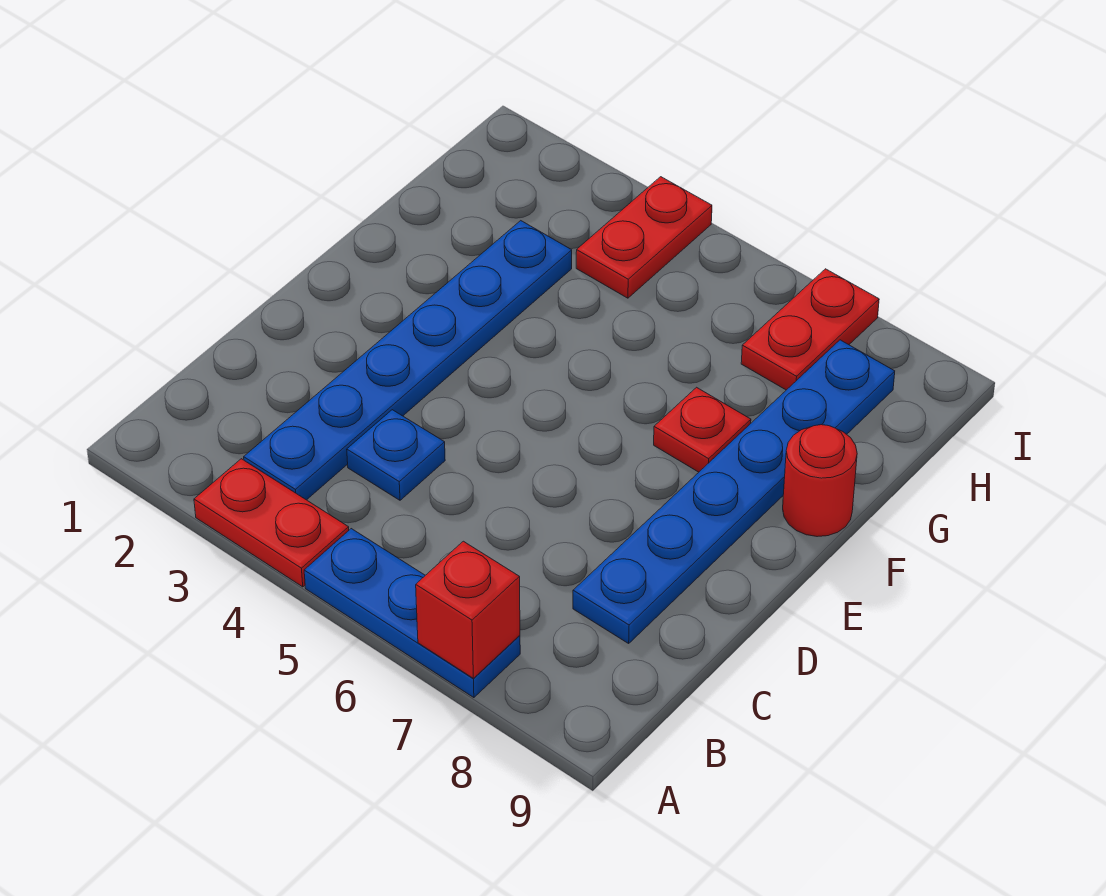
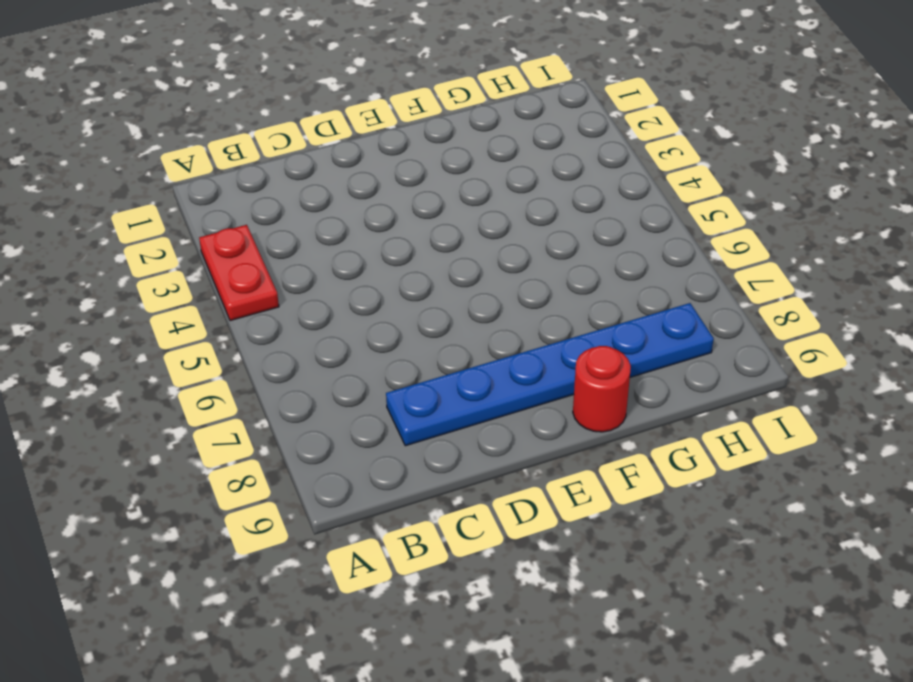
none -> blue 1x3 plate [304,529,520,698]
none -> blue 1x6 plate [244,221,572,500]

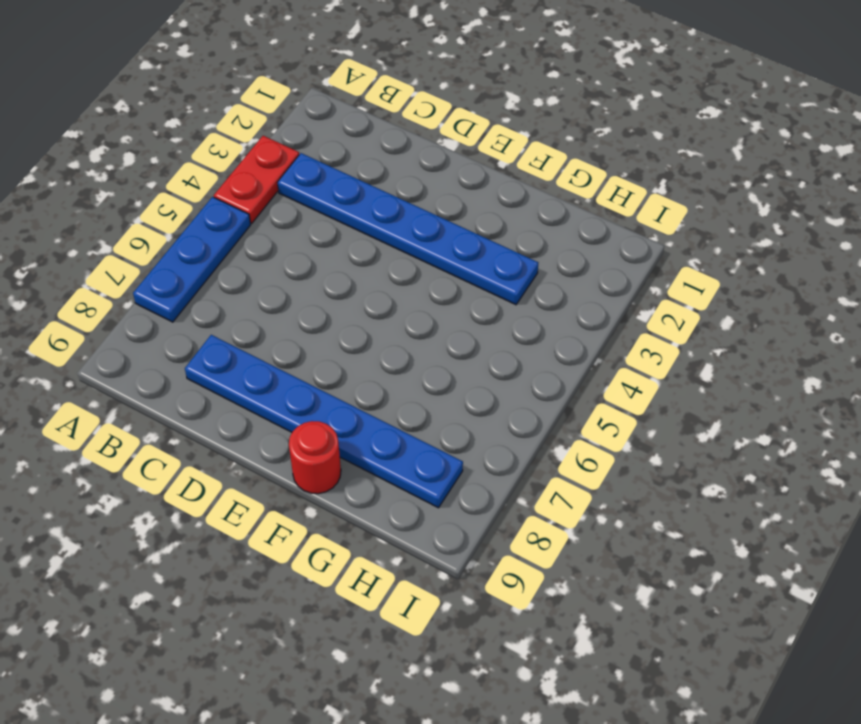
none -> blue 1x1 plate [347,410,445,500]
none -> red 1x1 plate [654,387,751,472]

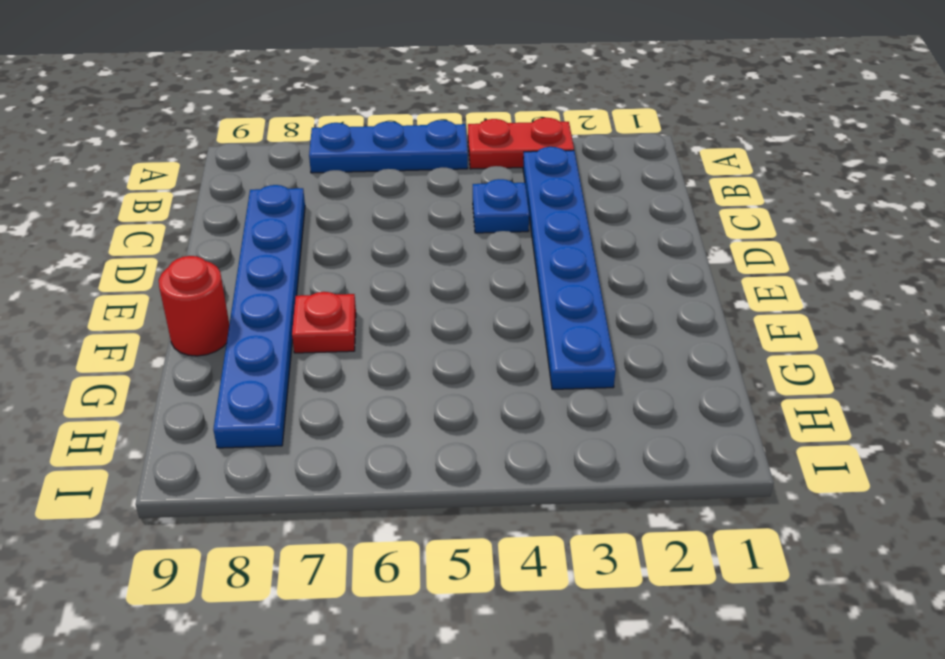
none -> red 1x2 plate [576,177,712,298]
none -> red 1x2 plate [741,269,879,390]

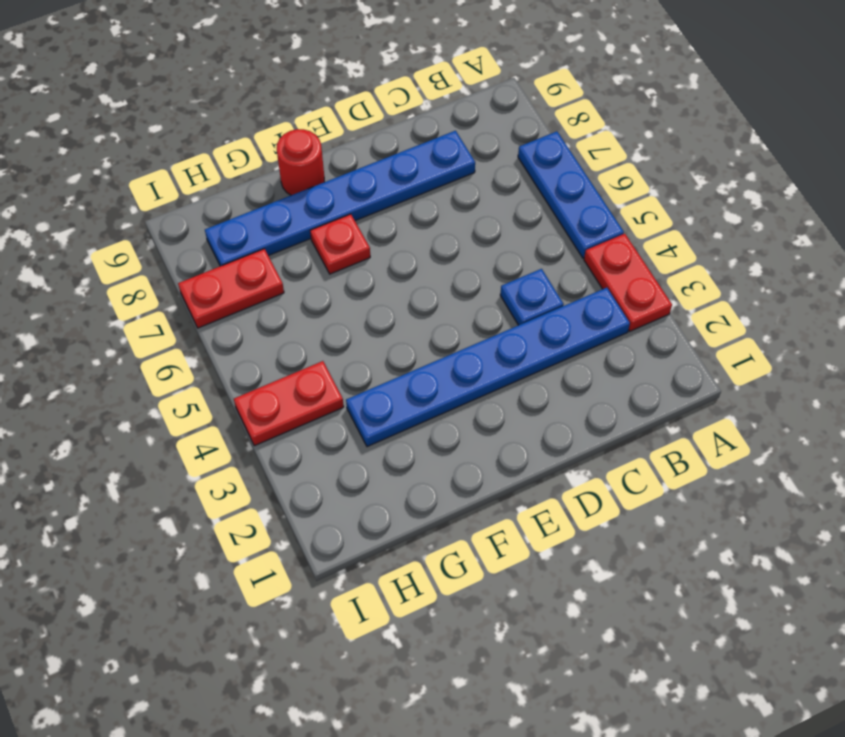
none -> red 1x1 brick [416,541,520,678]

